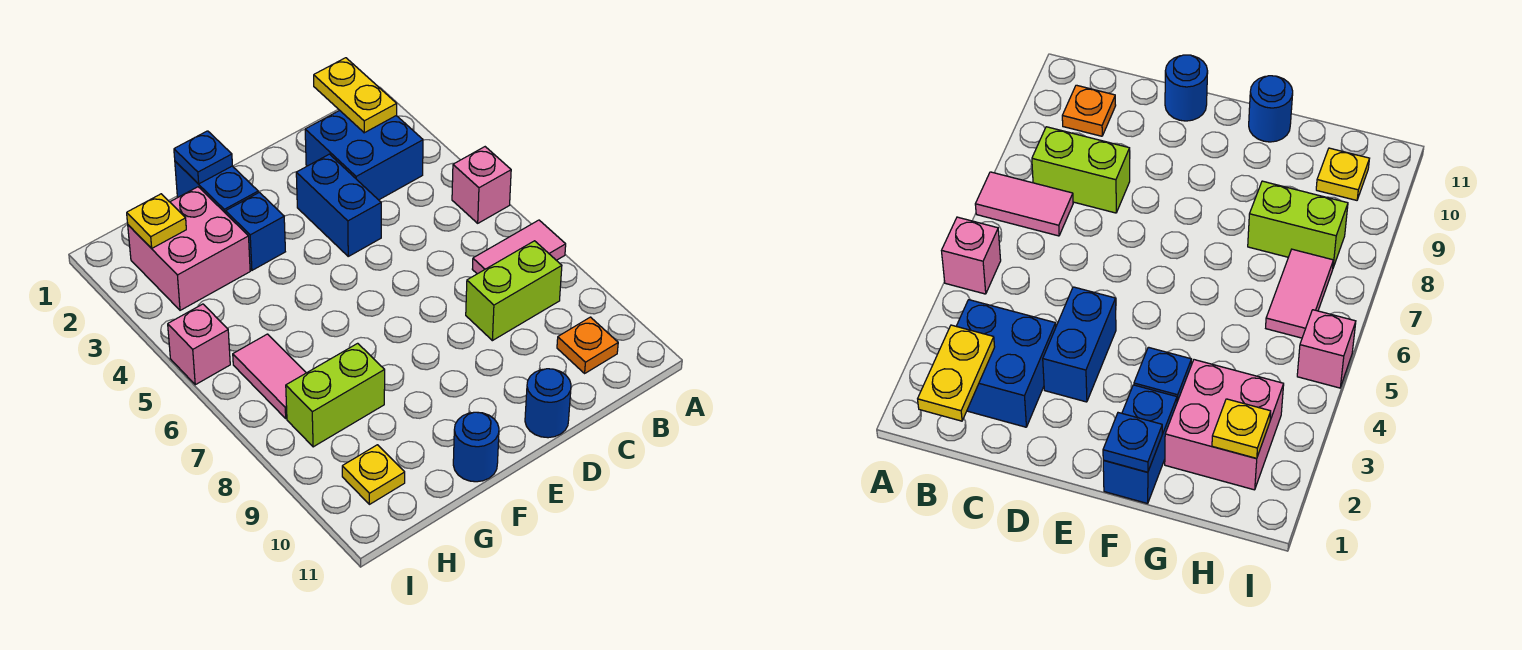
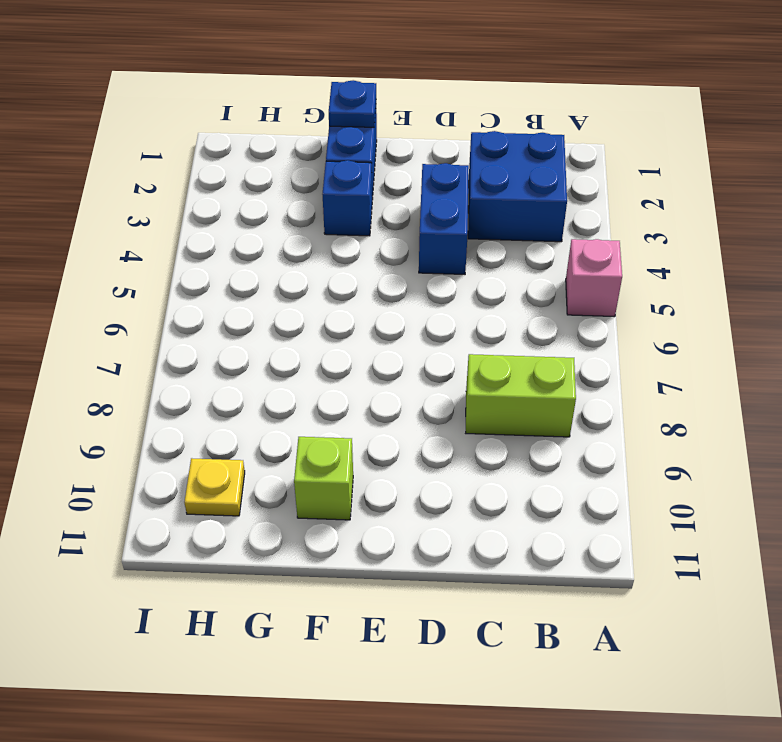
lime 1x1 brick [294,437,353,520] -> none
none -> pink 1x2 tile [472,220,566,274]
none -> orange 1x1 plate [557,317,618,373]
none -> blue 1x1 round brick [525,369,571,438]

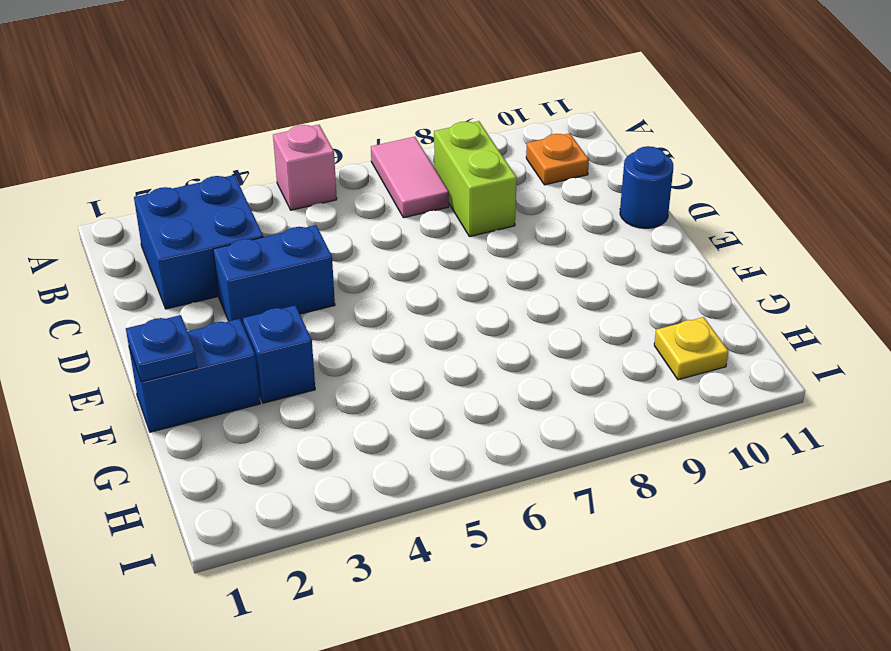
none -> blue 1x1 round brick [453,412,499,482]
none -> pink 2x2 brick [128,187,250,310]
none -> lime 1x2 brick [286,343,385,447]

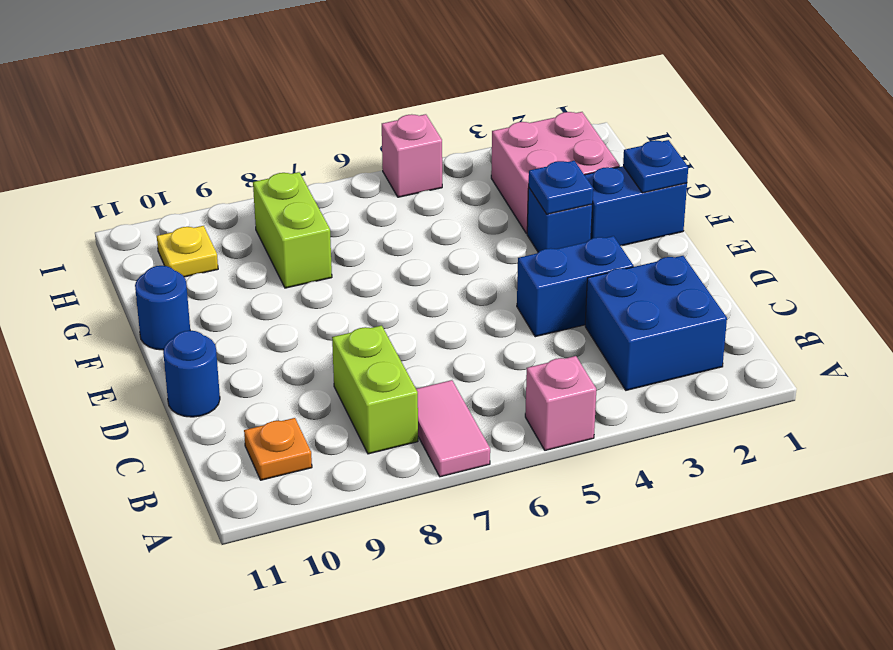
blue 1x1 plate [529,161,593,214] -> none
none -> pink 1x2 tile [233,334,306,418]
none -> yellow 1x2 plate [314,58,397,133]
none -> yellow 1x1 plate [127,194,186,248]

